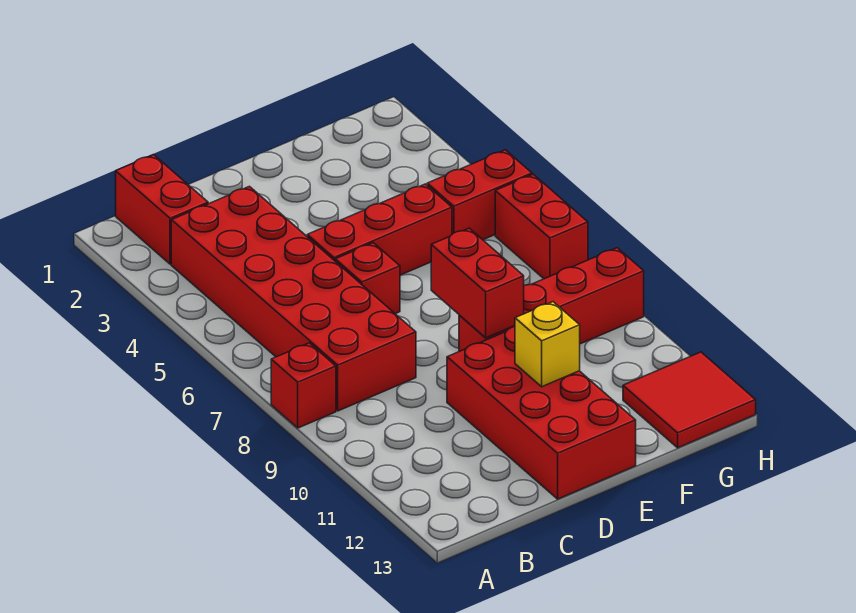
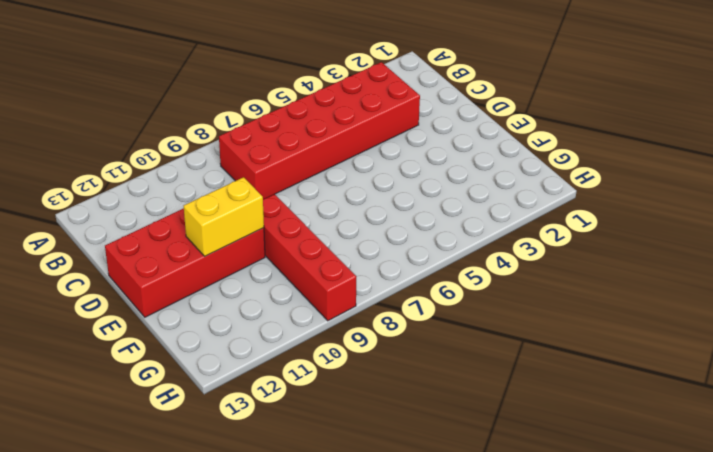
yellow 1x2 brick [184,177,264,256] -> yellow 1x1 brick [515,302,580,387]
none -> red 1x1 brick [271,343,336,428]
none -> red 1x2 brick [116,155,208,264]
none -> red 1x3 brick [307,184,452,275]

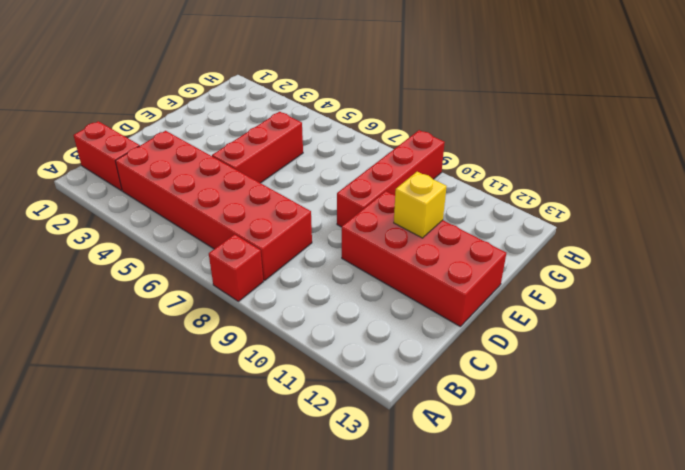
none -> red 1x1 brick [335,243,400,314]
none -> red 1x2 brick [427,150,532,240]
none -> red 2x2 tile [623,352,756,448]

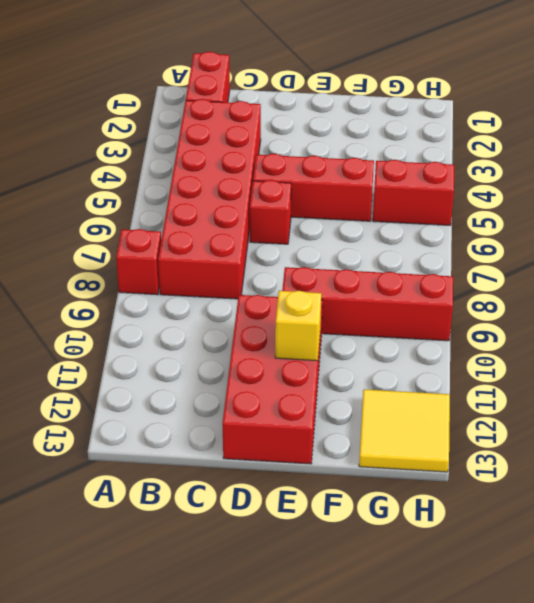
yellow 2x2 tile [359,389,450,472] -> red 2x2 tile [623,352,756,448]
none -> red 1x2 brick [495,174,588,279]
none -> red 1x2 brick [431,228,524,338]

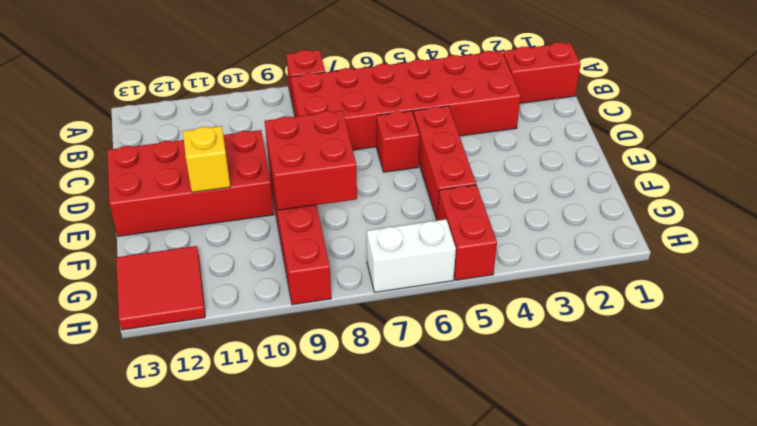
red 2x2 brick [265,111,357,210] -> red 1x2 brick [431,228,524,338]
white 1x2 brick [367,219,456,292] -> red 1x2 brick [495,174,588,279]

